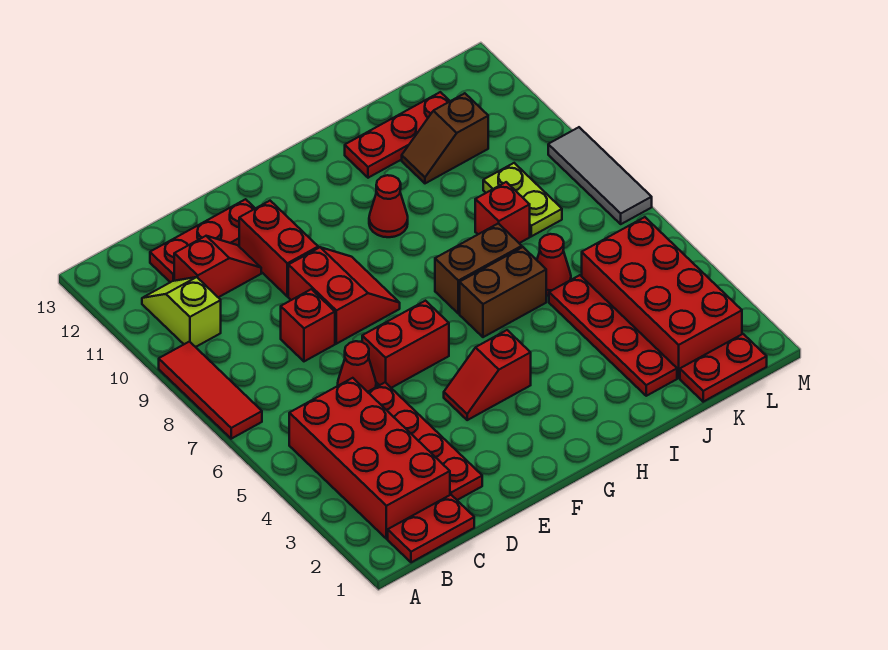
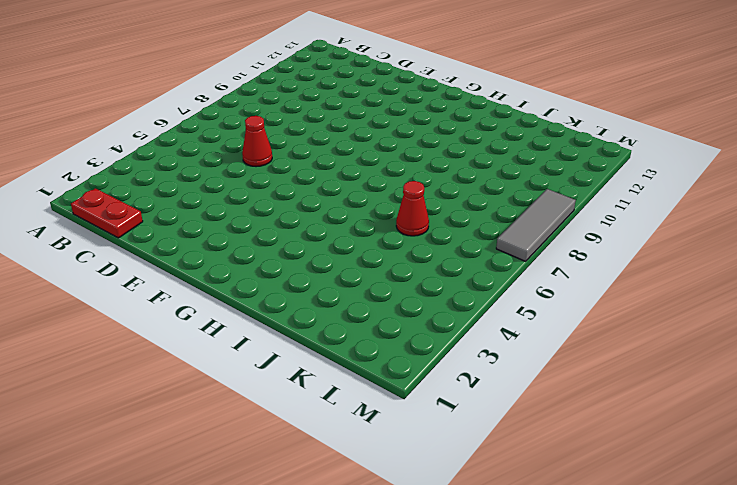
none -> red 1x3 tile [159,342,262,439]
none -> red 2x4 brick [289,378,450,539]
none -> lime 1x2 slope [142,277,221,347]

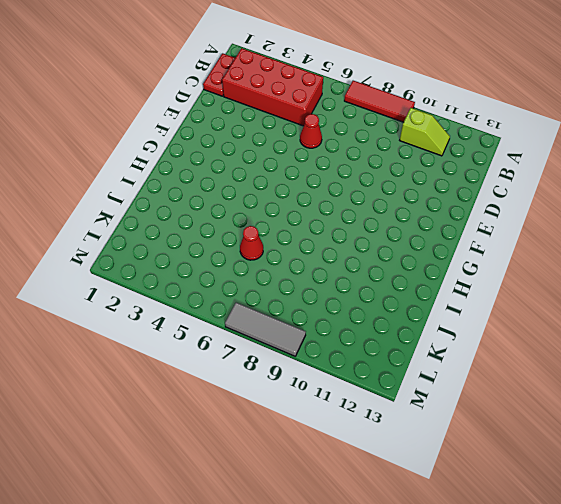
none -> red 1x2 slope [174,236,261,297]
none -> red 1x3 plate [150,199,255,282]
none -> red 1x4 plate [368,382,482,500]

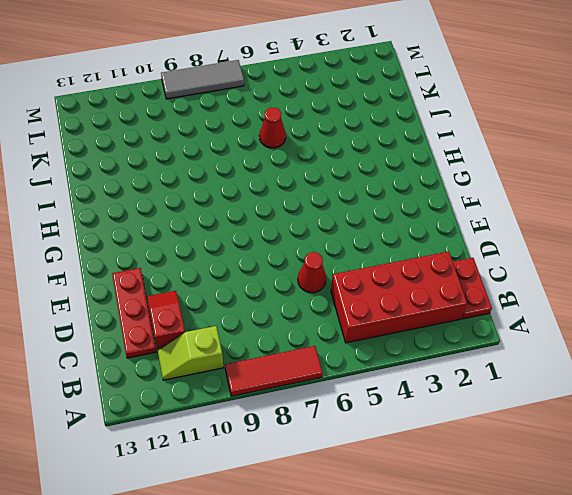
none -> red 1x4 plate [368,382,482,500]
none -> red 1x1 brick [281,289,335,361]
none -> red 1x2 brick [362,301,449,388]

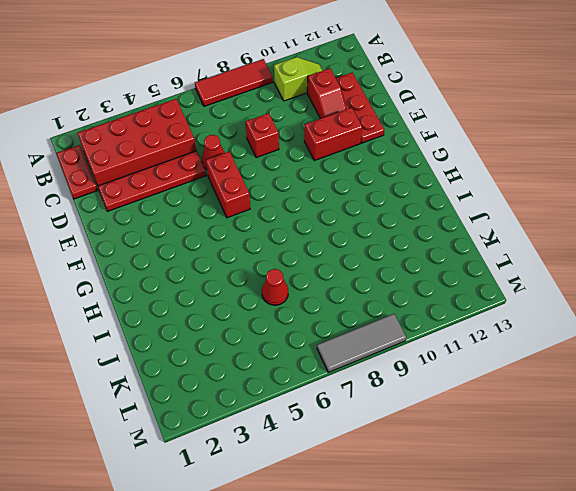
none -> red 2x2 slope [288,247,400,344]
none -> red 1x2 slope [444,330,531,420]
none -> brown 1x2 brick [460,247,546,337]

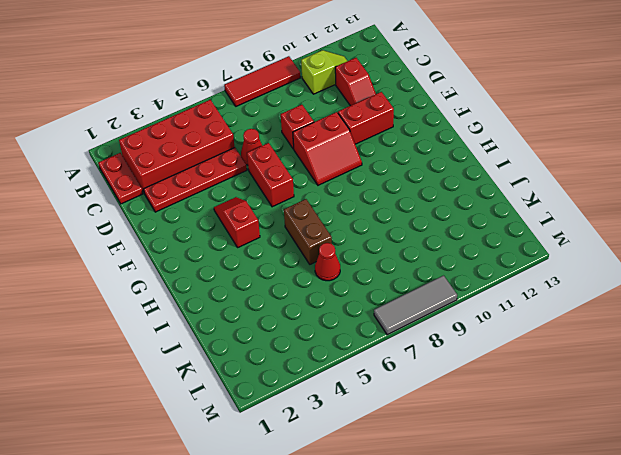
none -> red 1x3 plate [150,199,255,282]
none -> brown 1x2 brick [435,223,522,314]
none -> red 1x1 cone [369,175,408,237]

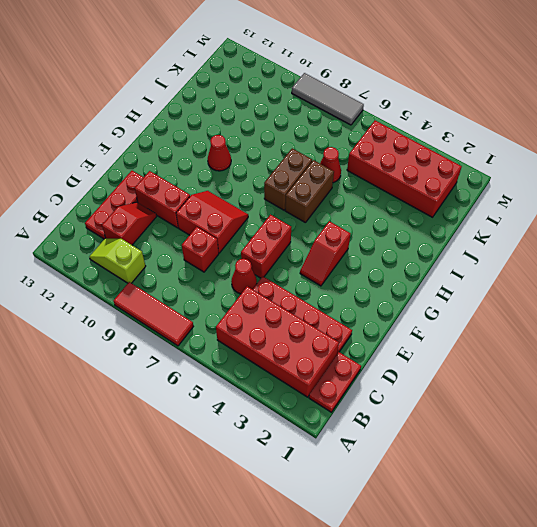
none -> red 1x3 plate [345,92,450,178]
none -> red 1x4 plate [549,275,677,396]
none -> red 1x1 brick [475,182,530,243]

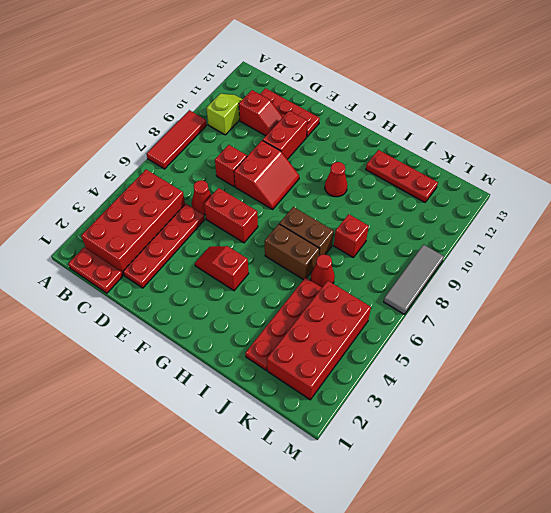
none -> brown 1x2 slope [402,93,488,183]
none -> red 1x2 plate [680,334,767,402]
none -> lime 1x2 plate [483,163,562,236]

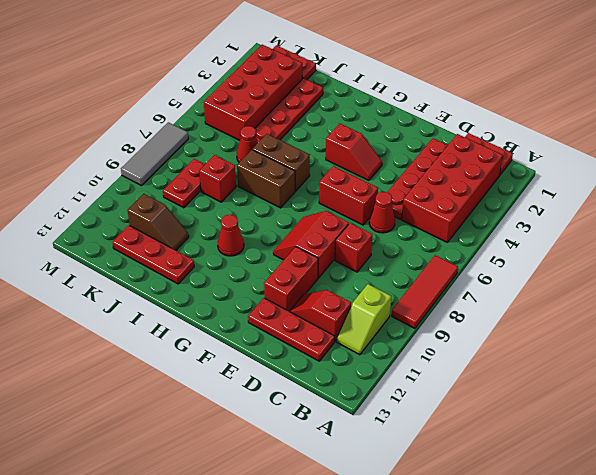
red 1x2 plate [163,159,205,208] -> lime 1x2 plate [483,163,562,236]

